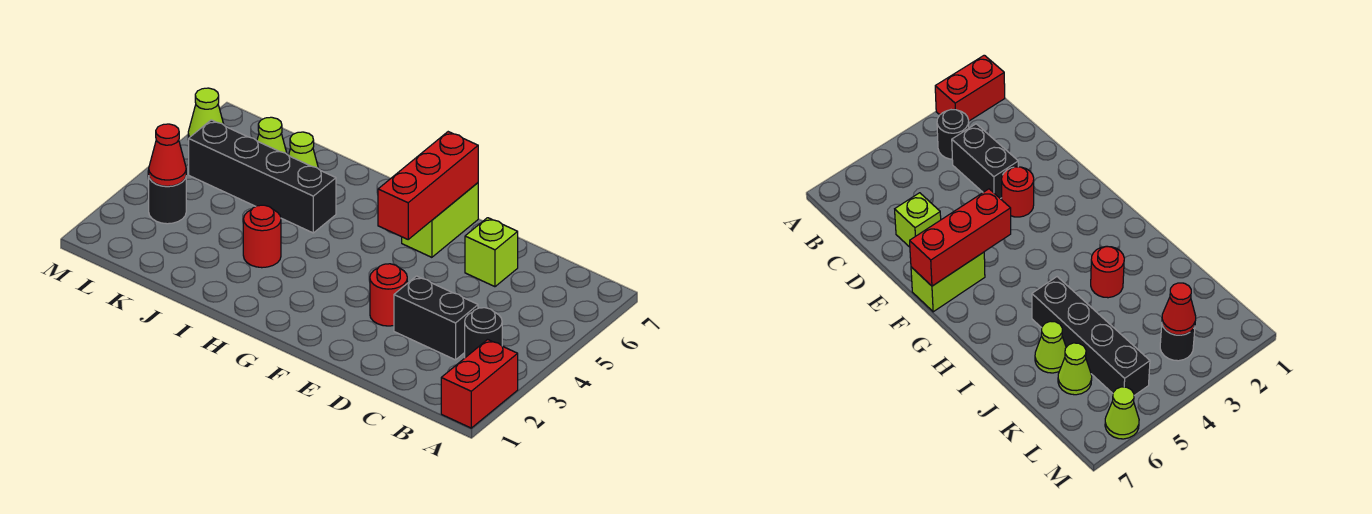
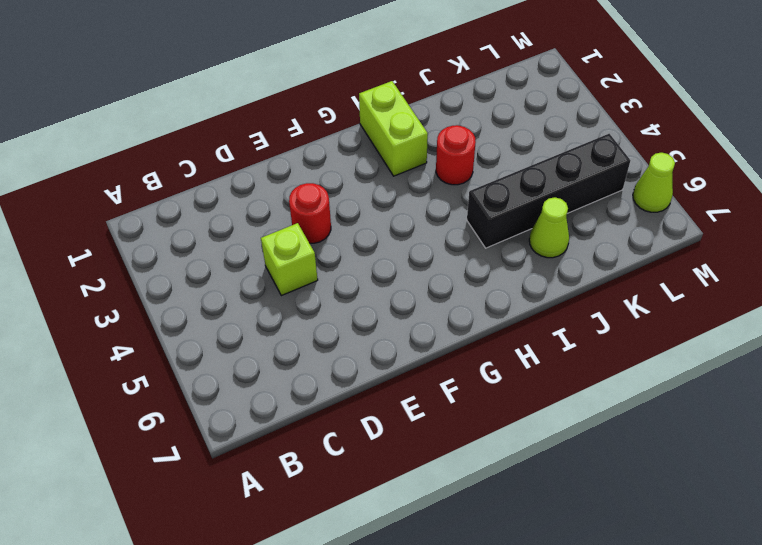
lime 1x1 brick [261,223,318,296] -> lime 1x1 brick moved to [465,218,518,287]
lime 1x2 brick [359,81,428,176] -> lime 1x2 brick moved to [402,183,478,257]
none -> red 1x2 brick [441,340,518,428]
none -> black 1x1 round brick [465,308,502,358]
none -> black 1x2 brick [394,276,478,360]

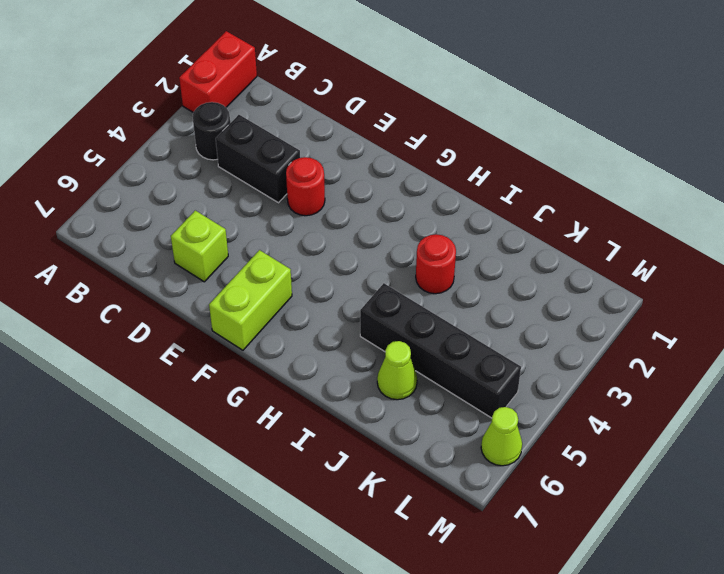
none -> lime 1x1 cone [257,117,287,154]
none -> black 1x1 round brick [149,178,186,224]
none -> red 1x3 brick [378,132,478,239]

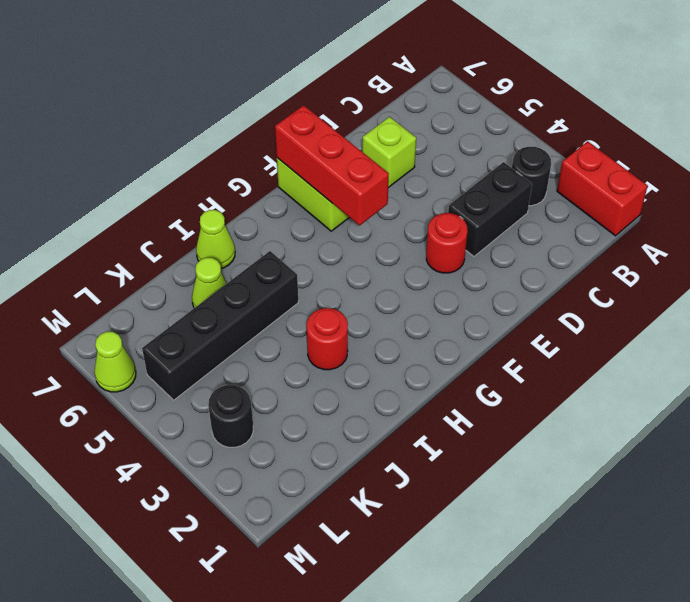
lime 1x1 cone [196,210,235,269] -> lime 1x1 cone moved to [257,117,287,154]
none -> red 1x1 cone [149,124,186,186]

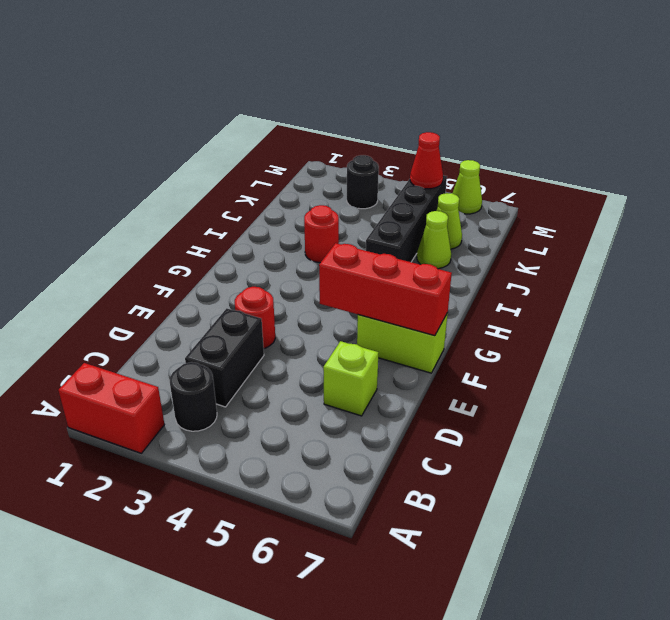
red 1x1 cone [410,132,443,189] -> red 1x1 cone moved to [149,124,186,186]

